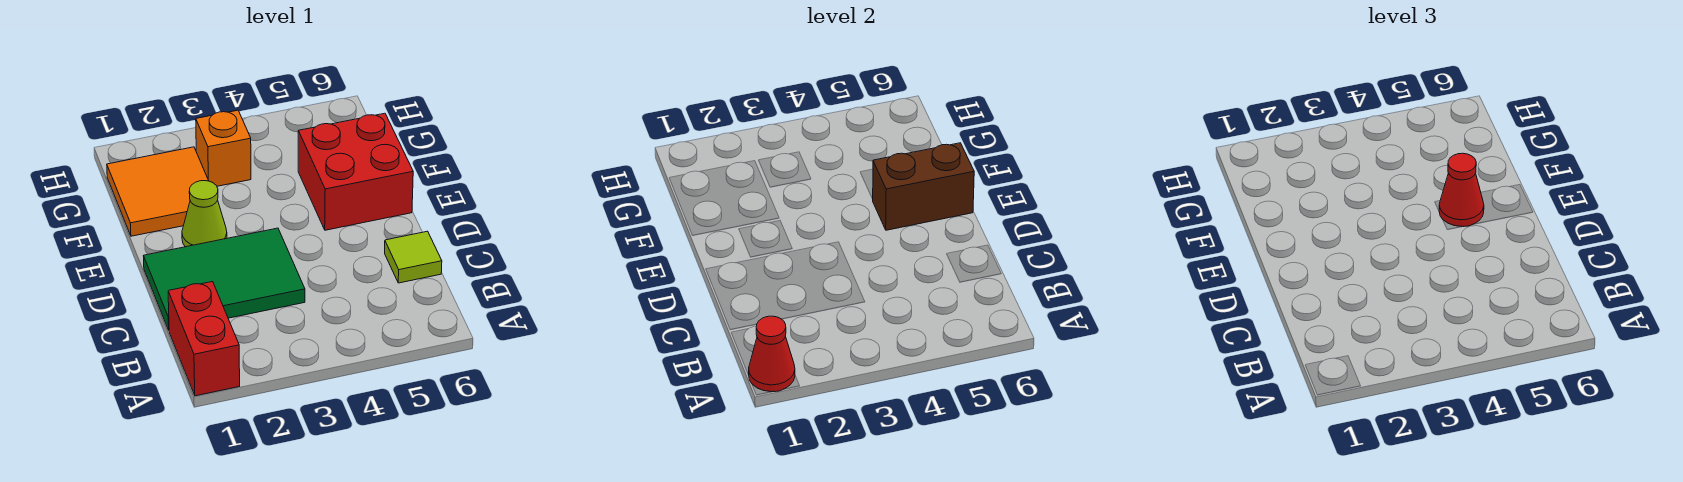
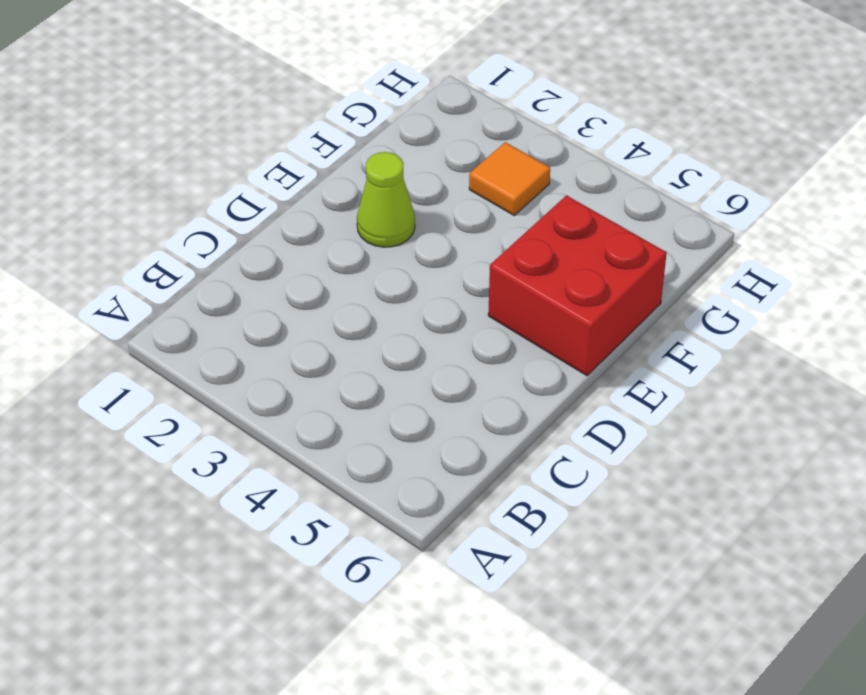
orange 1x1 tile [469,142,550,215] -> orange 1x1 brick [196,110,251,186]
none -> red 1x2 brick [168,282,240,396]
none -> green 2x3 tile [144,228,305,330]

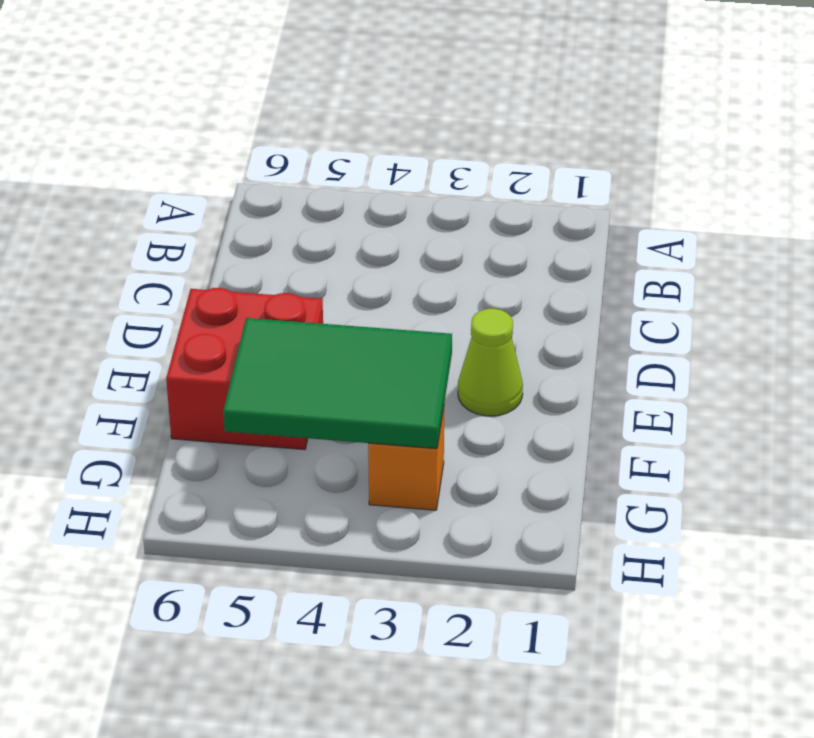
green 2x3 tile [223,318,452,449] -> green 2x3 tile moved to [144,228,305,330]
none -> red 1x2 brick [168,282,240,396]
none -> lime 1x1 tile [385,231,442,283]

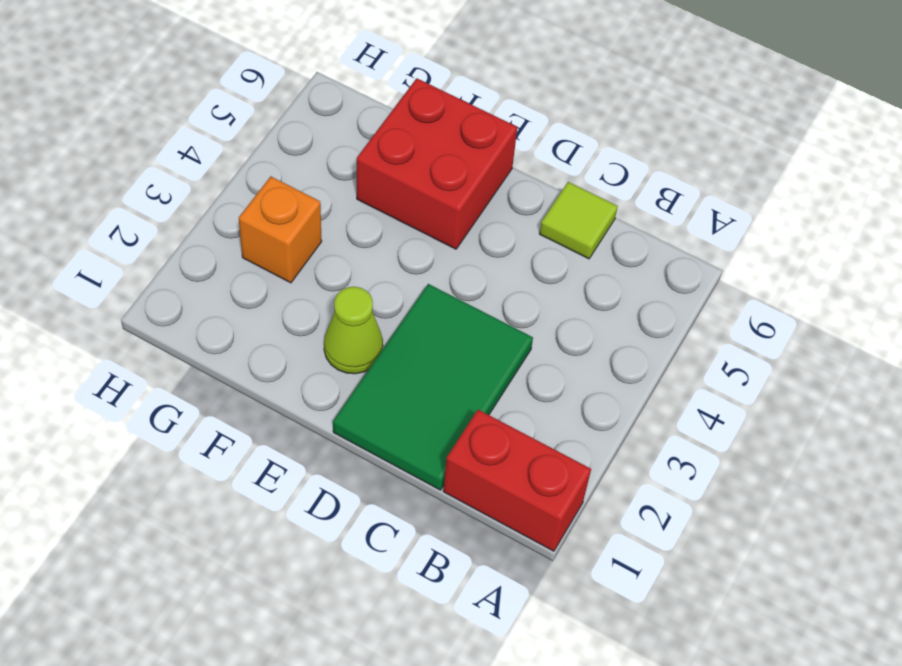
none -> orange 2x2 tile [107,147,209,236]
none -> red 1x1 cone [749,316,795,392]

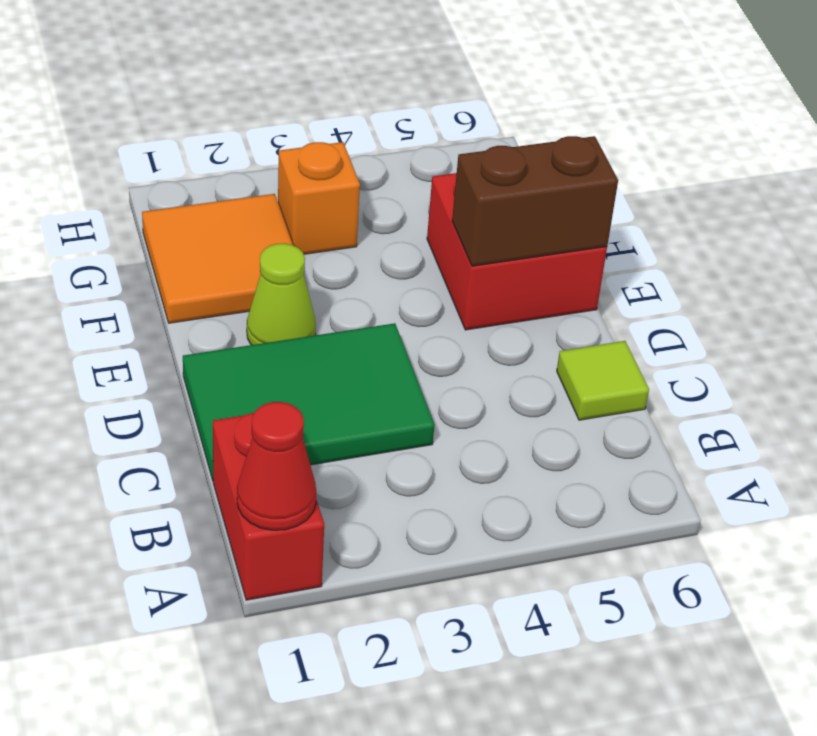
none -> red 1x1 cone [1439,153,1484,227]

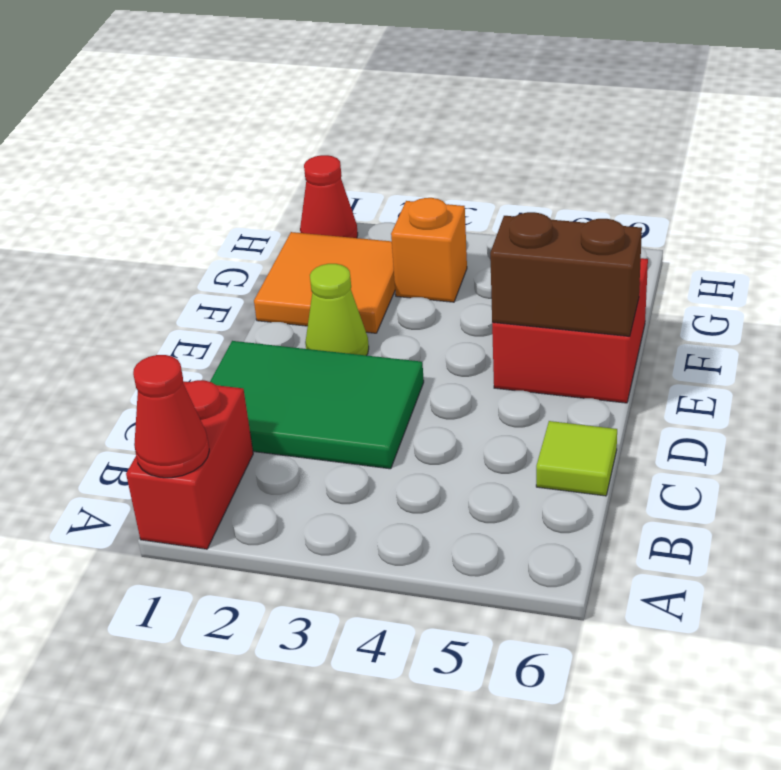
red 1x1 cone [300,155,358,238] -> red 1x1 cone moved to [1439,153,1484,227]

